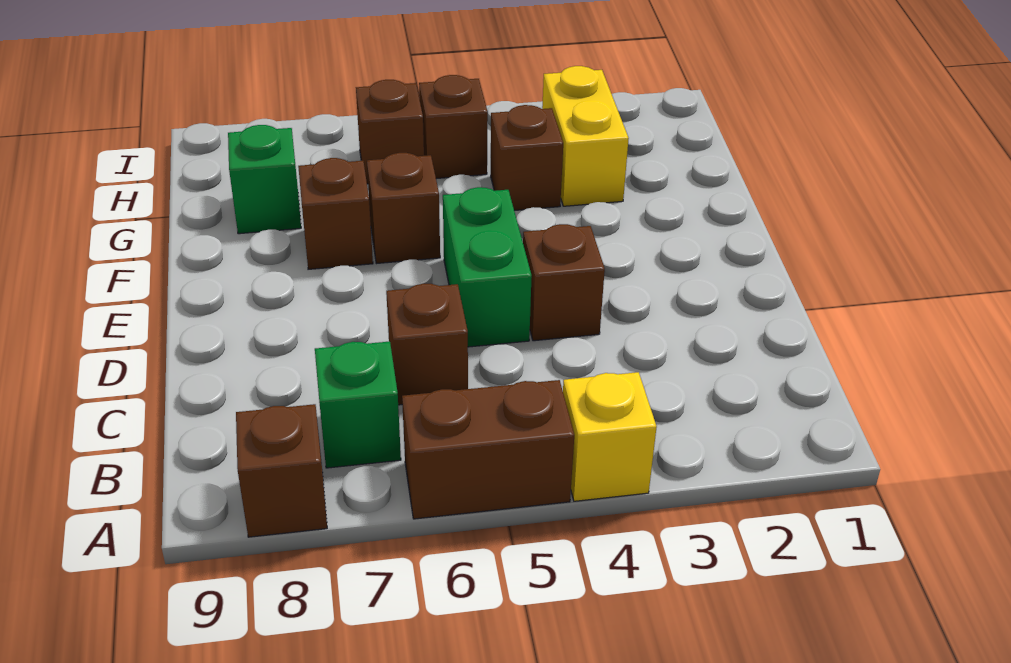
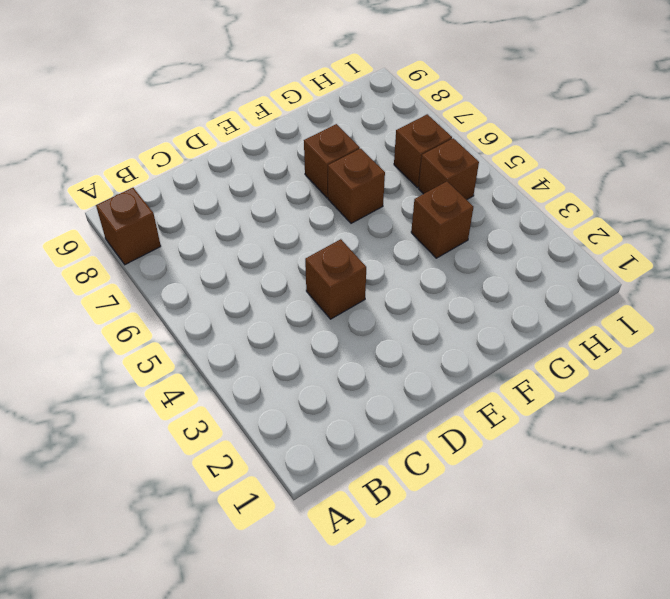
none -> yellow 1x1 brick [563,372,657,501]
none -> brown 1x2 brick [402,380,574,519]
none -> green 1x1 brick [315,341,401,468]

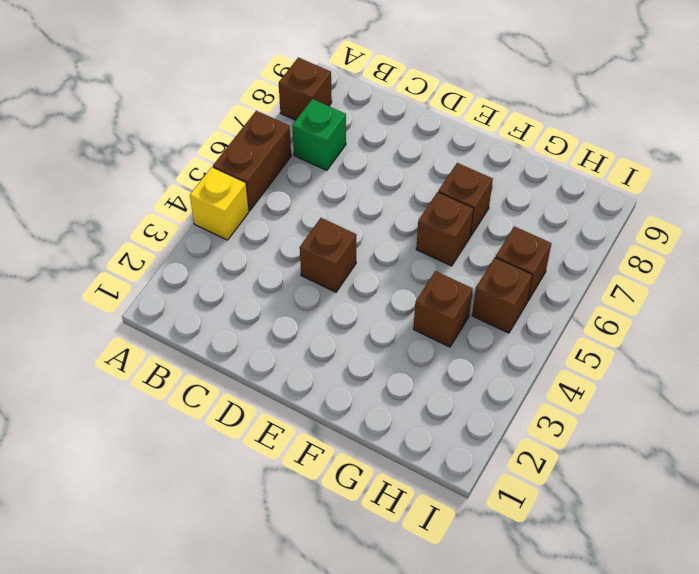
none -> brown 1x1 brick [386,284,468,405]
none -> green 1x2 brick [443,187,532,347]
none -> yellow 1x2 brick [542,66,629,206]

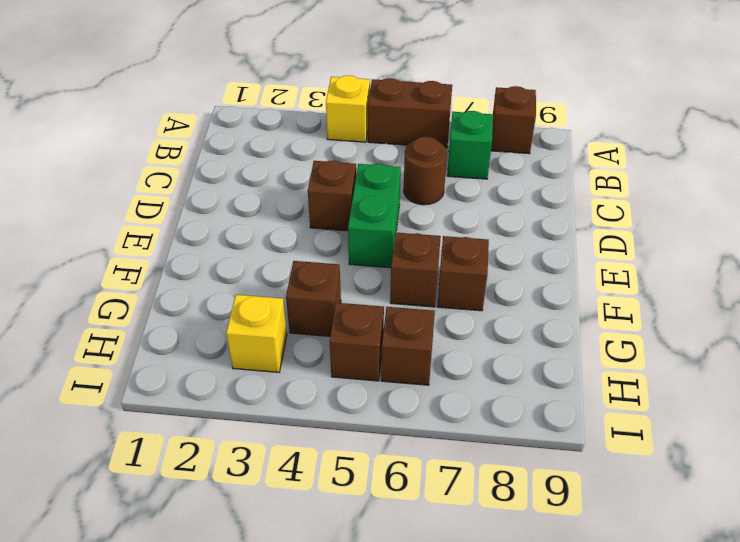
brown 1x1 round brick [404,137,447,205] -> brown 1x1 brick [386,284,468,405]
yellow 1x1 brick [226,295,287,372] -> yellow 1x2 brick [542,66,629,206]
none -> green 1x1 brick [228,125,301,234]

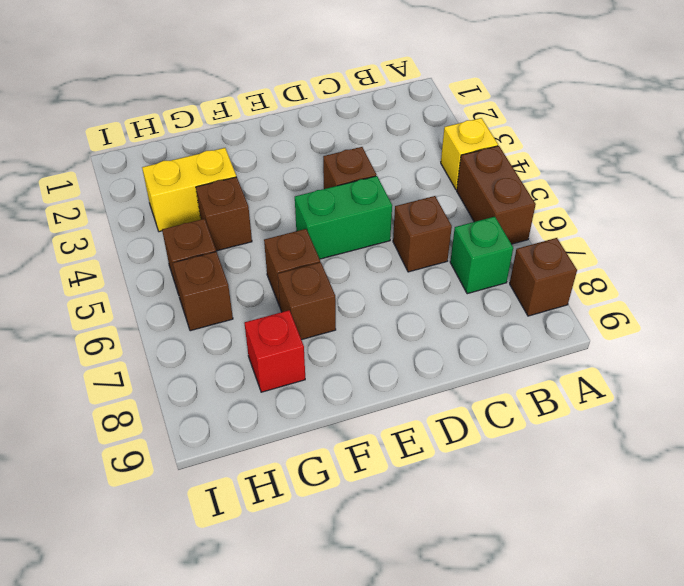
red 1x1 brick [245,310,305,392] -> green 1x1 brick [228,125,301,234]

